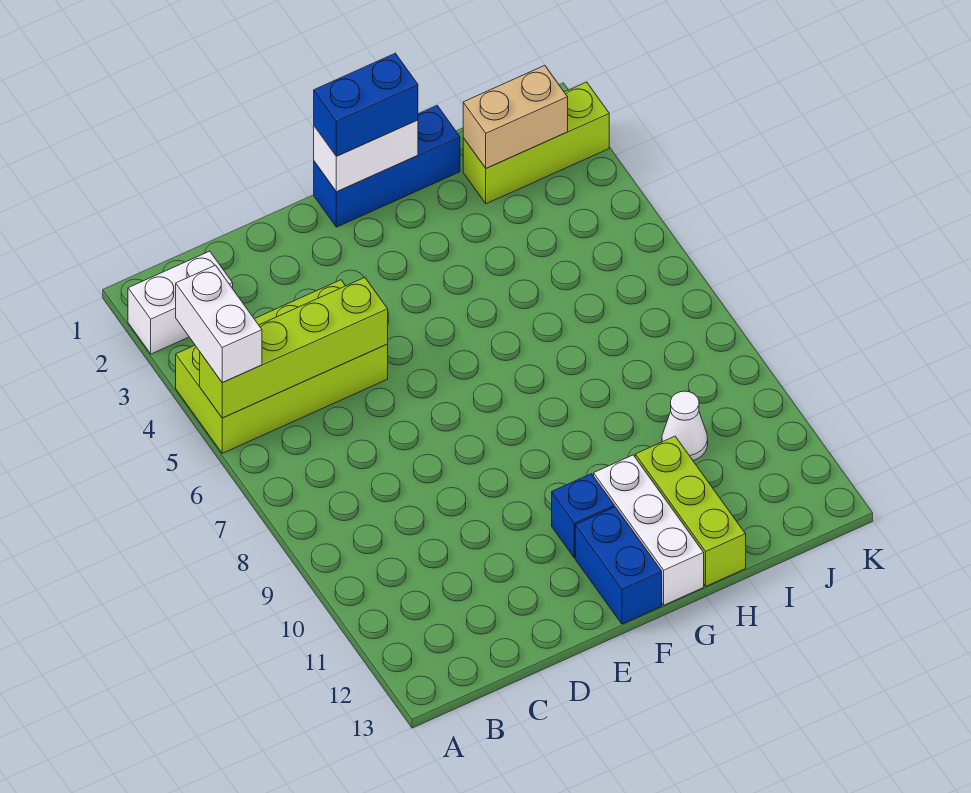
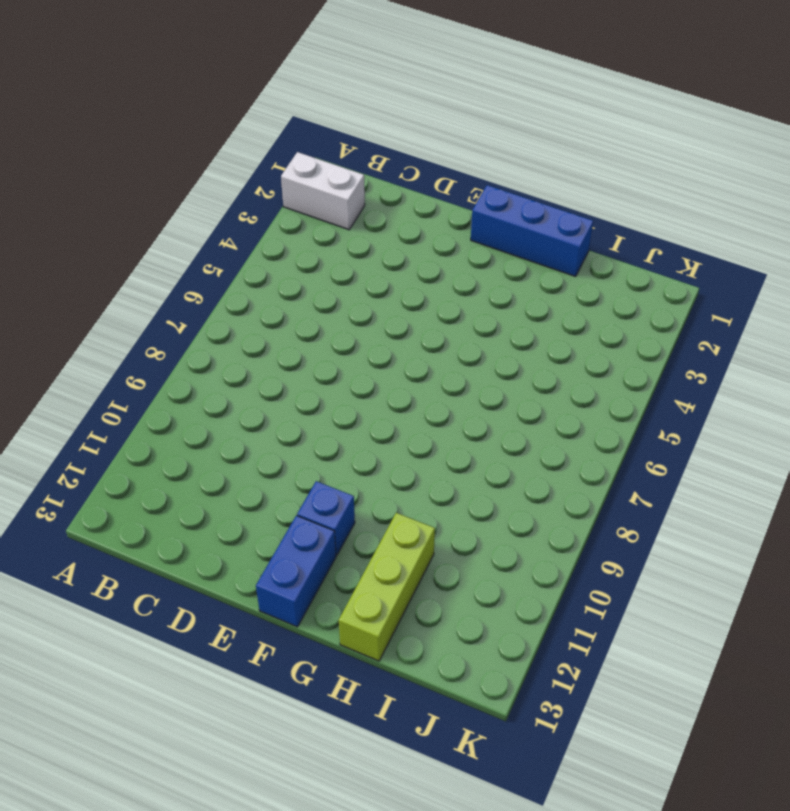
none -> lime 2x4 brick [176,280,388,453]
none -> white 1x3 brick [594,455,704,605]
none -> lime 1x3 brick [463,82,609,204]

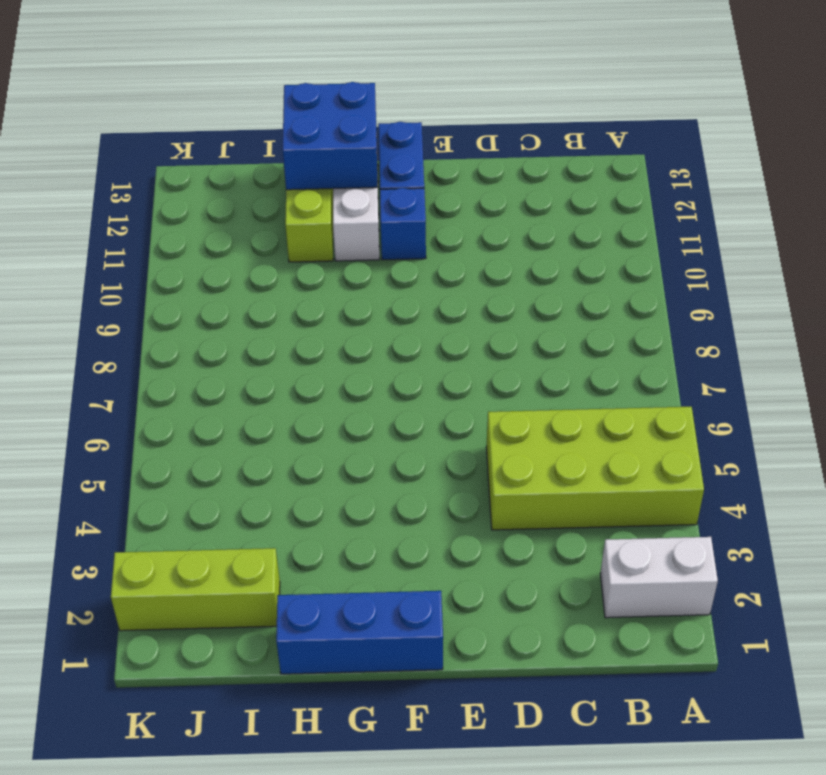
blue 2x2 brick [283,82,377,190] -> none
none -> white 1x1 cone [662,391,708,460]
none -> lime 1x4 brick [200,278,388,418]
none -> white 1x2 brick [314,120,418,192]

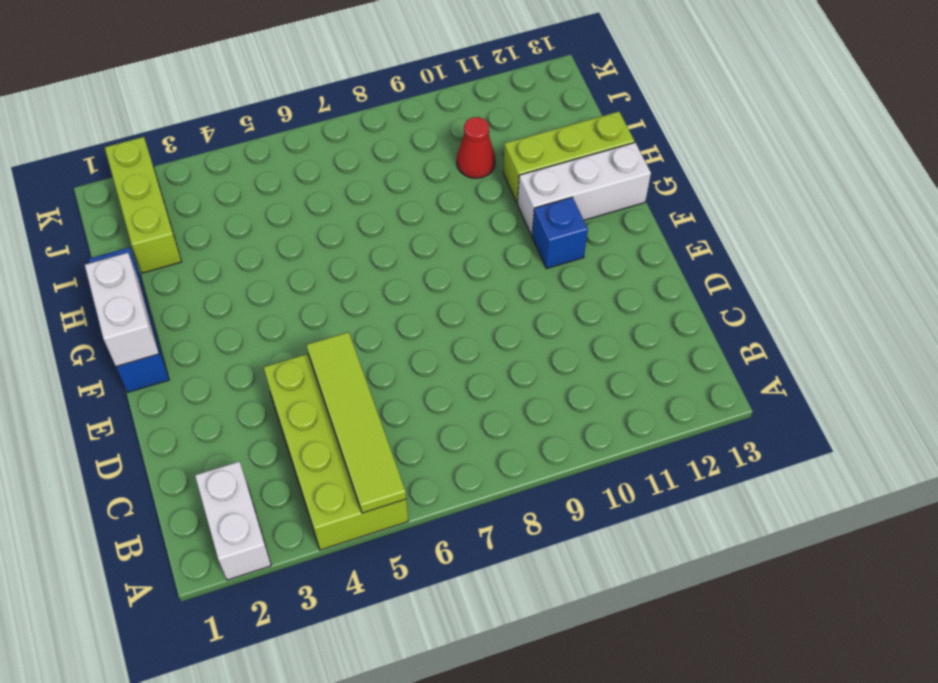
lime 1x4 tile [307,332,406,513] -> lime 1x4 brick [200,278,388,418]
red 1x1 cone [457,117,495,178] -> white 1x1 cone [662,391,708,460]
none -> blue 1x2 brick [575,507,662,624]
none -> tan 1x2 brick [463,65,568,168]
none -> white 1x2 brick [176,265,262,383]

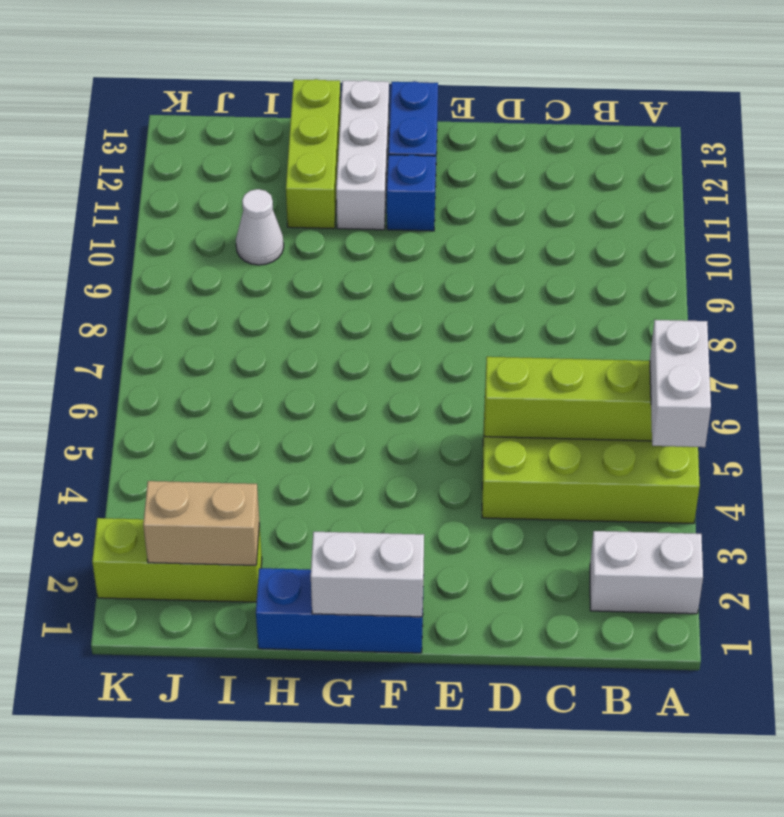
none -> blue 1x2 brick [314,53,418,156]

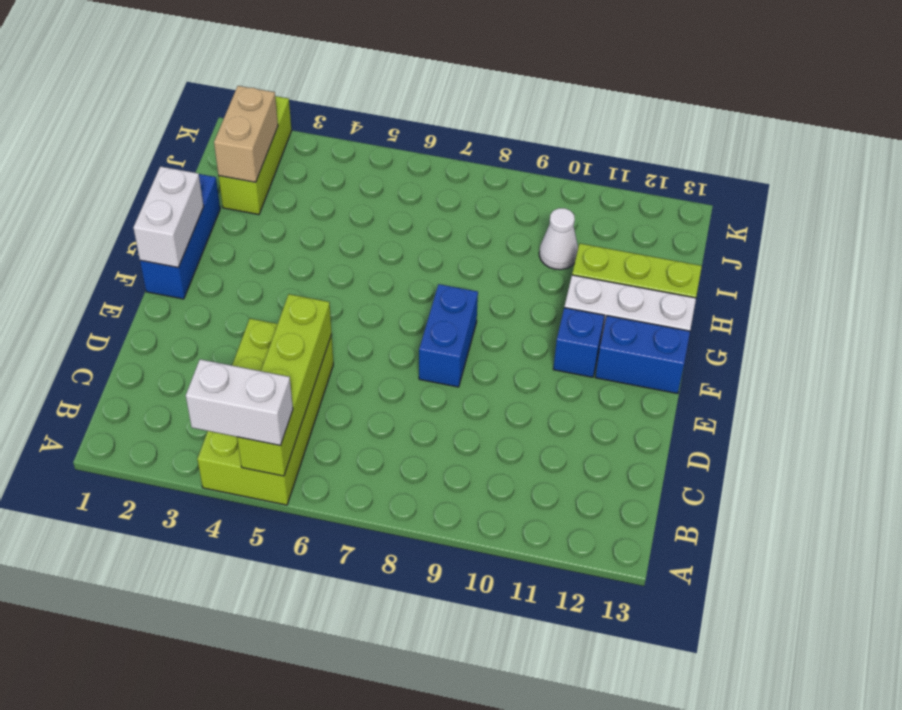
blue 1x2 brick [419,284,478,387] -> blue 1x2 brick moved to [314,53,418,156]
none -> white 1x2 brick [128,251,233,354]

